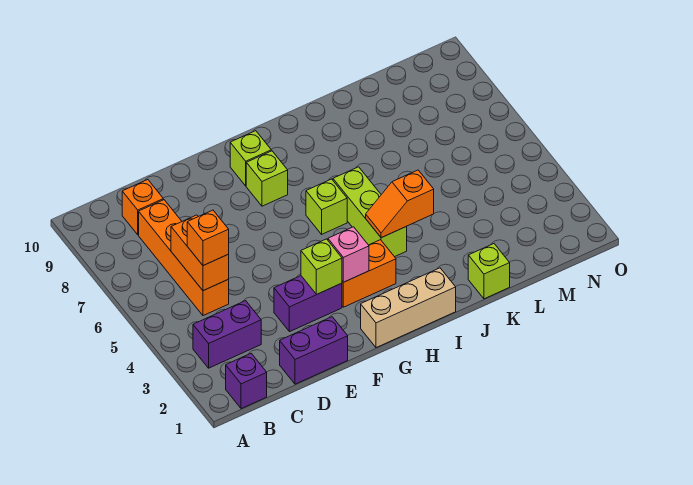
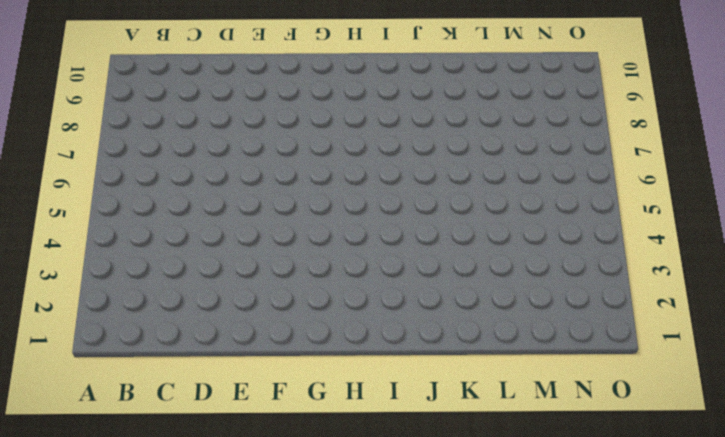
none -> purple 1x1 brick [226,353,267,409]
none -> purple 1x2 brick [193,301,261,368]
none -> orange 1x4 brick [139,200,229,316]

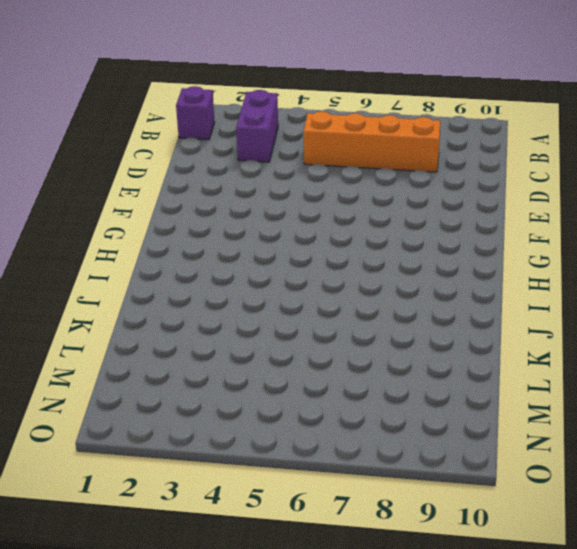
none -> orange 1x1 brick [122,180,163,235]
none -> purple 1x2 brick [280,317,348,384]
none -> purple 1x2 brick [274,276,342,332]

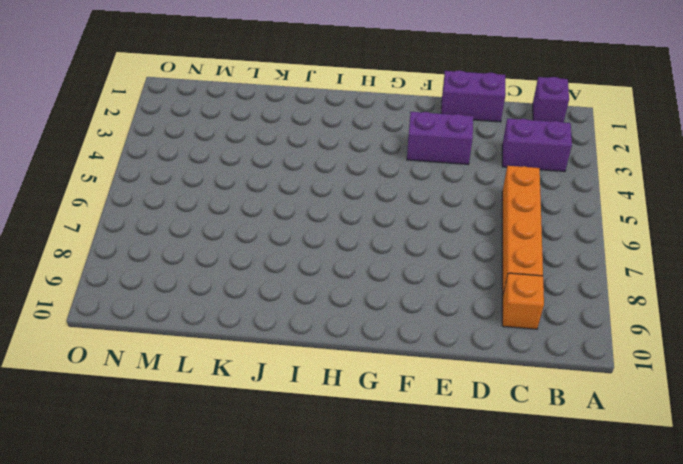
none -> tan 1x3 brick [361,268,456,348]
none -> orange 1x2 brick [342,240,396,307]
none -> lime 1x1 brick [246,151,288,206]

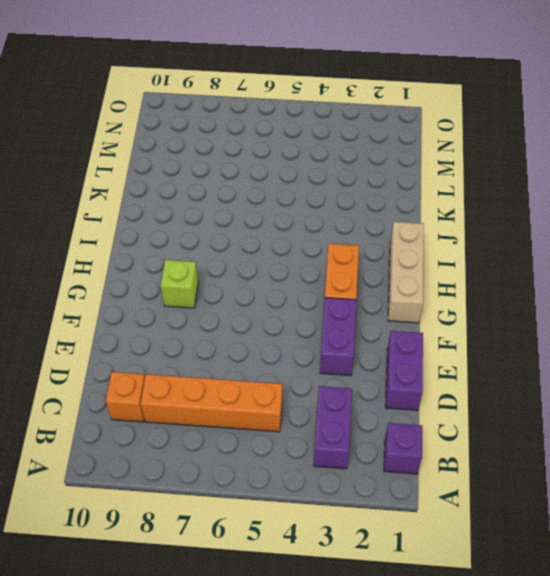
none -> lime 1x1 brick [230,131,271,186]
none -> lime 1x1 brick [306,179,347,234]
none -> lime 1x3 brick [333,167,407,257]

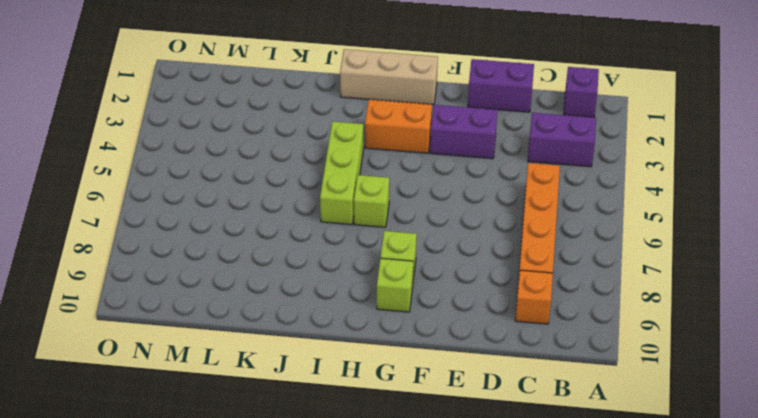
none -> lime 1x1 brick [468,244,510,299]
none -> orange 1x2 brick [171,215,229,291]
none -> lime 1x1 brick [301,239,342,295]

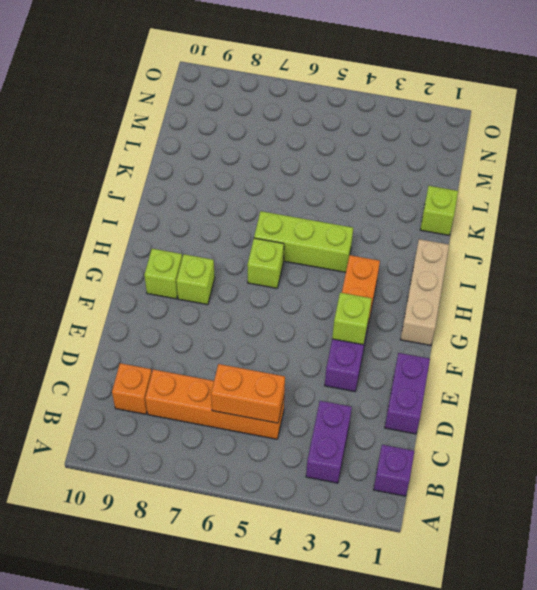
none -> pink 1x1 brick [328,227,369,282]
none -> orange 1x2 slope [366,170,434,238]
none -> orange 1x1 brick [187,210,229,266]

